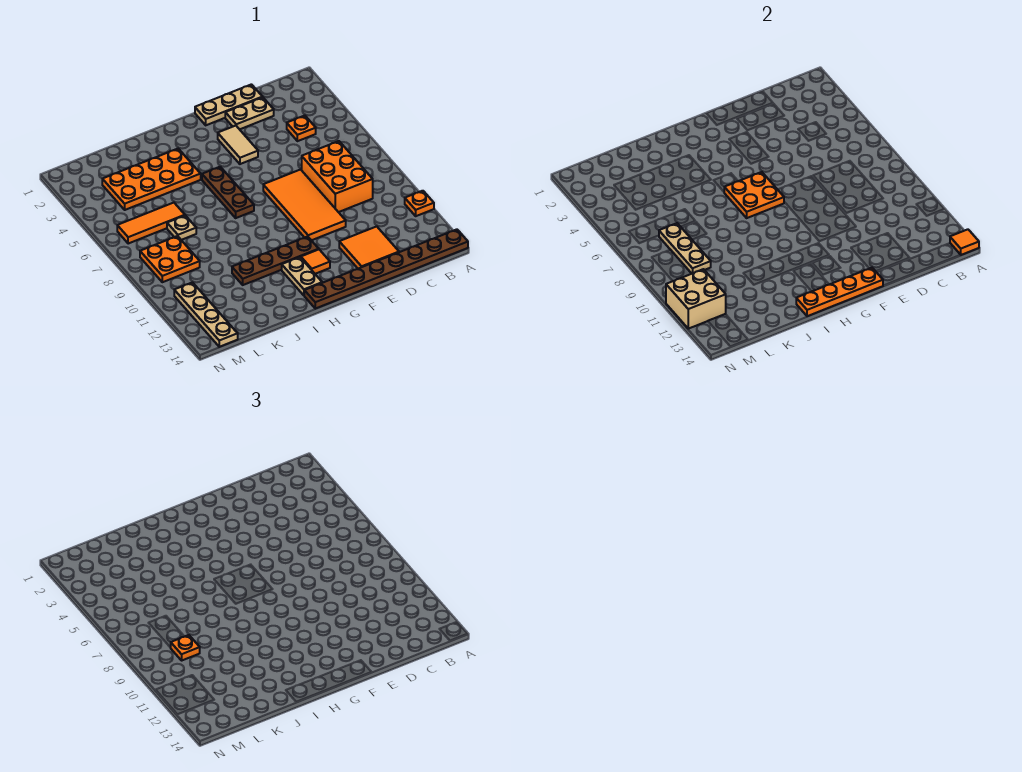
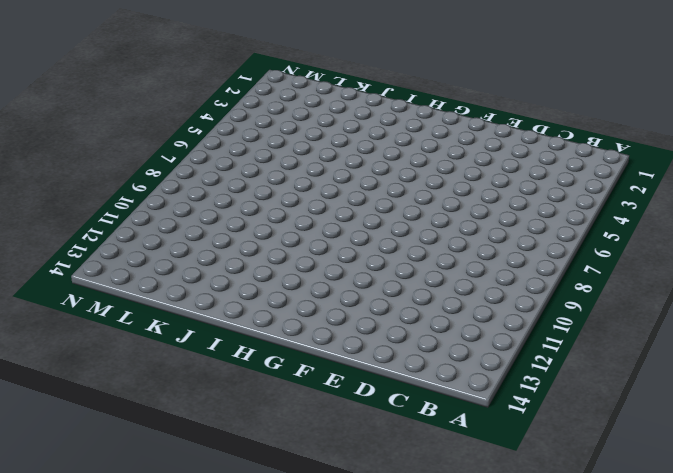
none -> orange 1x1 plate [405,191,434,216]
none -> brown 1x8 plate [304,229,468,309]
none -> orange 1x1 plate [287,116,316,141]

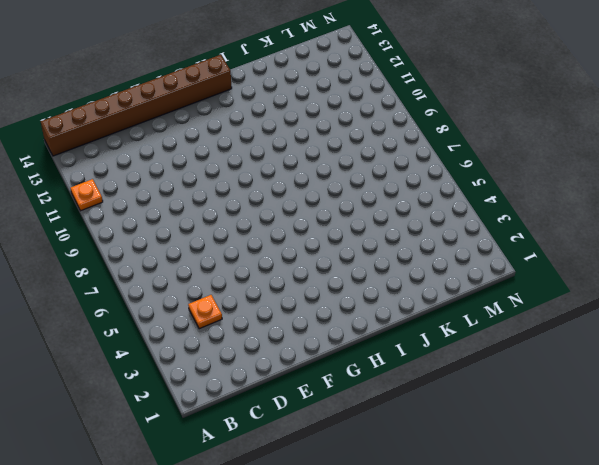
brown 1x8 brick [41,55,232,156] -> brown 1x8 plate [304,229,468,309]
none -> orange 2x3 brick [302,141,373,212]
none -> tan 1x3 plate [195,84,262,125]
none -> tan 1x2 plate [225,97,274,129]

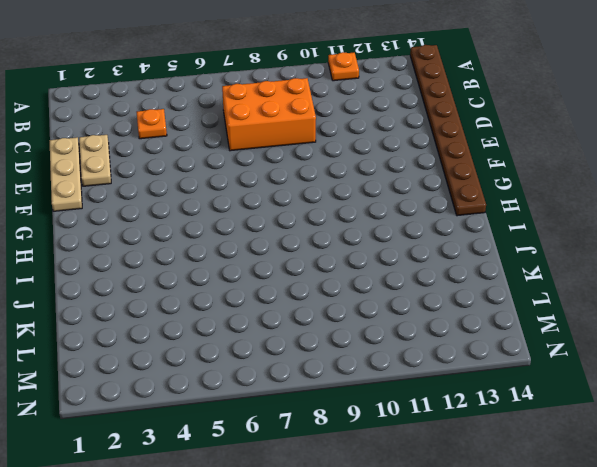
none -> orange 2x2 tile [339,226,399,269]
none -> orange 2x4 tile [263,170,346,240]
none -> tan 1x2 tile [218,126,258,164]

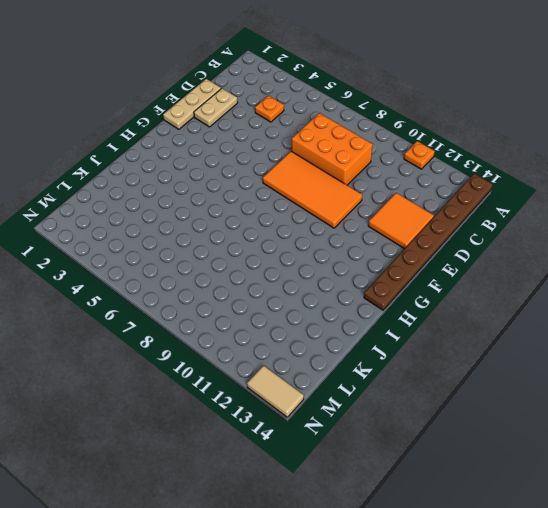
tan 1x2 tile [247,366,304,417] -> tan 1x2 tile moved to [218,126,258,164]
none -> brown 1x4 plate [232,236,319,285]
none -> orange 1x1 tile [301,250,330,274]
none -> brown 1x3 plate [202,167,254,218]

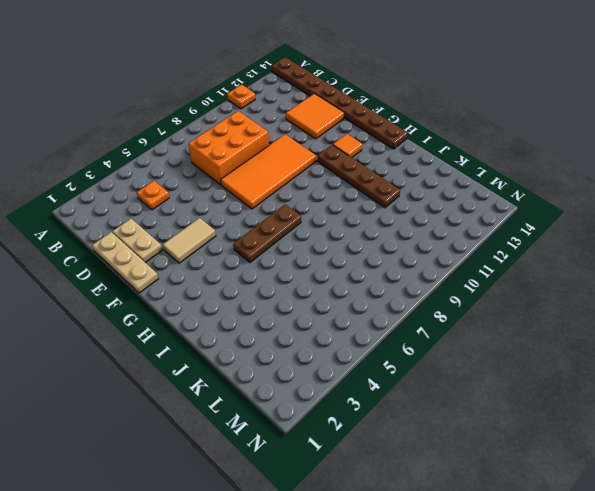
none -> tan 1x2 plate [282,257,322,295]
none -> orange 2x4 plate [102,149,201,210]
none -> orange 1x3 tile [117,203,185,244]

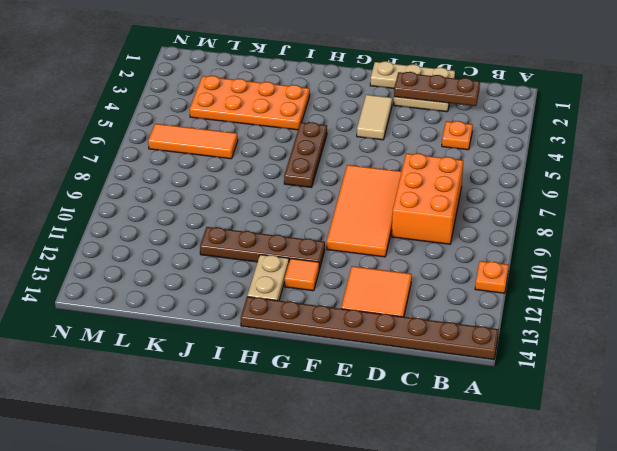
brown 1x3 plate [394,72,480,106] -> none
none -> tan 1x1 plate [167,215,196,240]
none -> orange 2x2 plate [140,236,200,282]
none -> tan 1x4 plate [174,282,238,347]

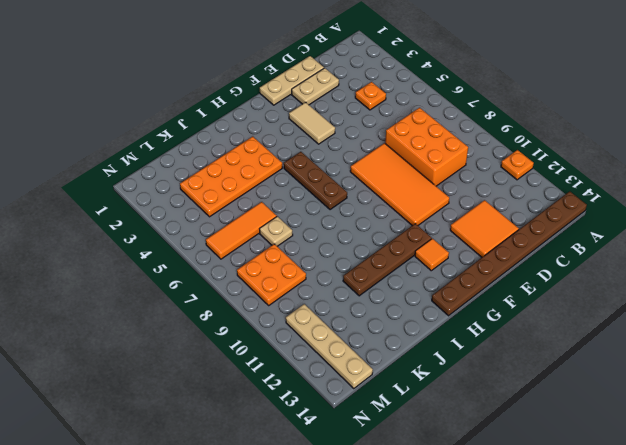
none -> tan 1x2 plate [282,257,322,295]
none -> orange 1x1 tile [950,229,979,255]
none -> orange 1x4 plate [796,268,883,316]

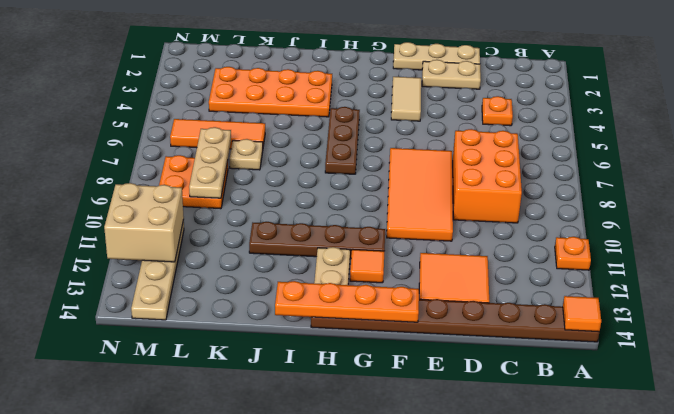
none -> orange 2x2 plate [724,172,784,218]
none -> orange 1x1 plate [171,635,200,660]

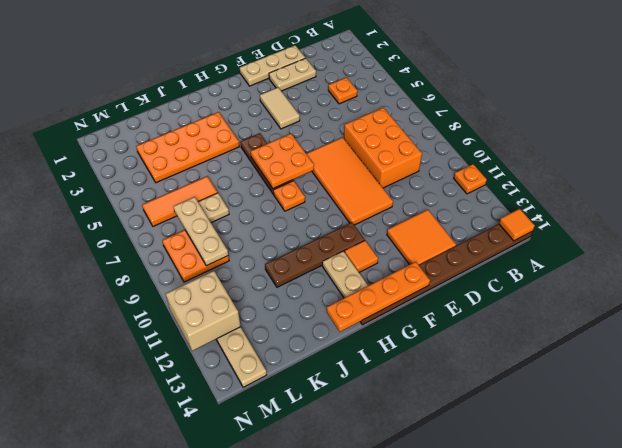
orange 1x1 plate [274,181,305,211] -> orange 1x1 plate moved to [171,635,200,660]

